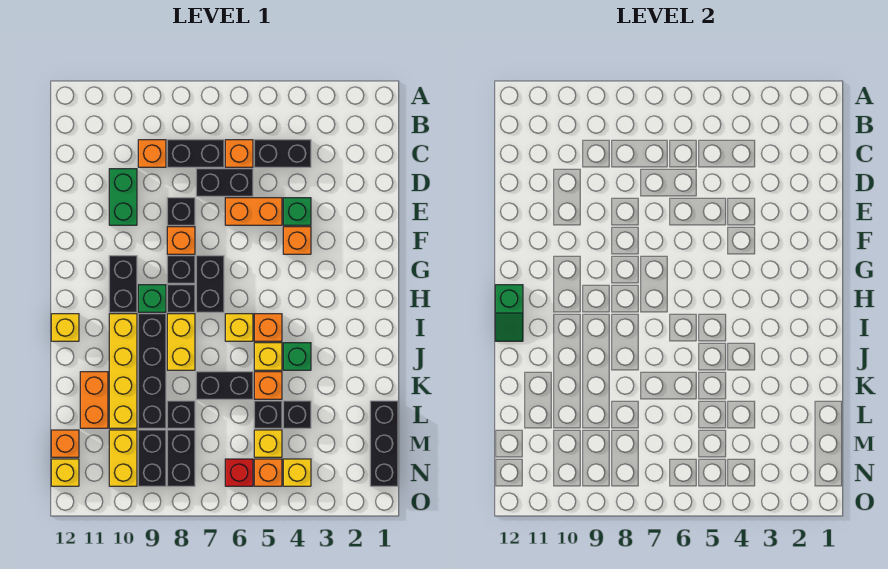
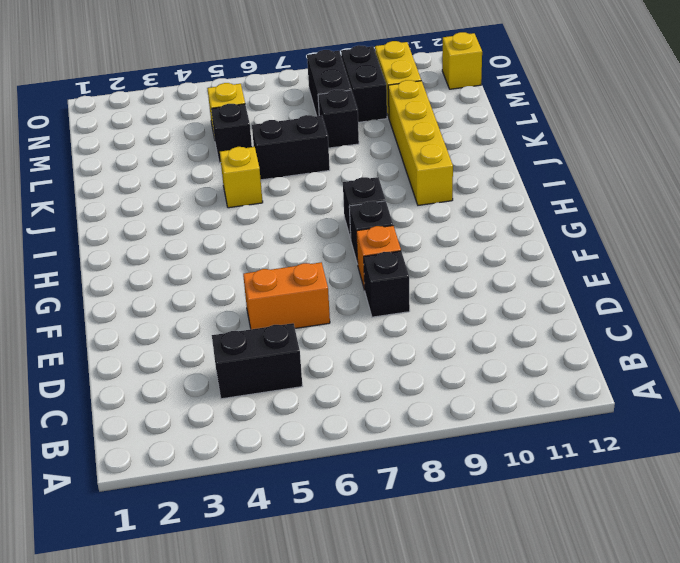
none -> orange 1x1 brick [225,140,253,167]
none -> black 1x2 brick [167,140,224,167]
none -> orange 1x1 brick [138,140,166,167]
none -> black 1x2 brick [196,169,253,196]

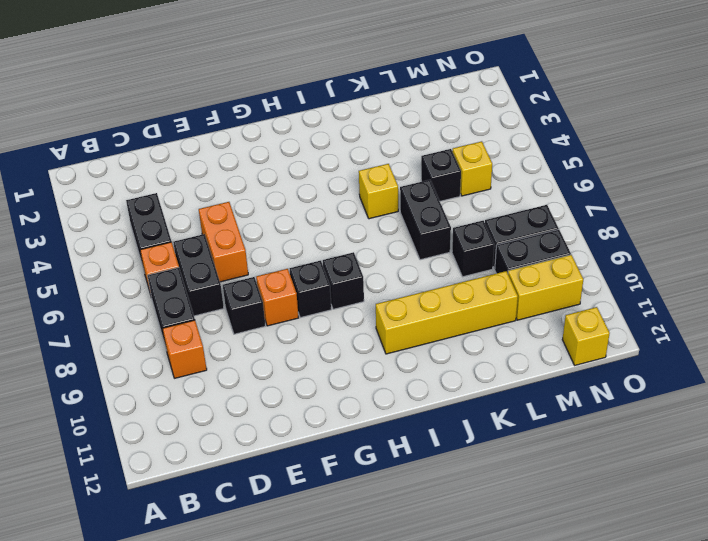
none -> green 1x2 brick [109,169,137,225]
none -> green 1x1 brick [283,198,311,225]
none -> orange 1x1 brick [283,227,311,254]
none -> black 1x2 brick [196,256,224,312]

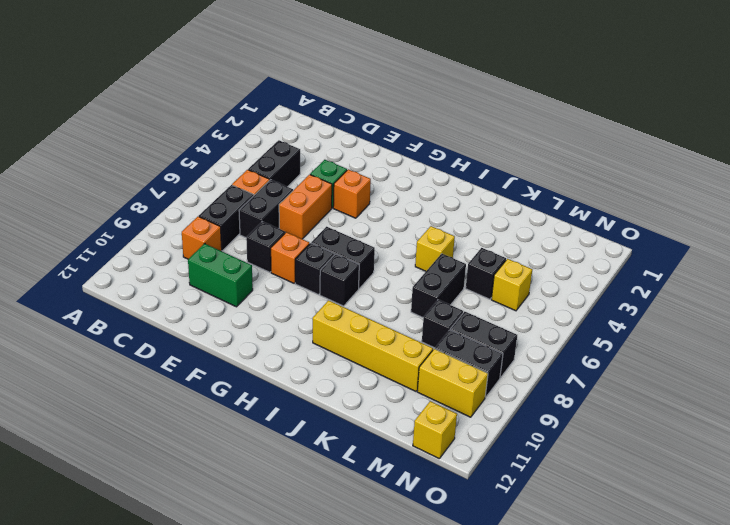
none -> black 1x2 brick [109,256,137,312]
none -> green 1x1 brick [138,285,166,312]
none -> orange 1x1 brick [254,314,282,341]
none -> yellow 1x1 brick [225,314,253,341]

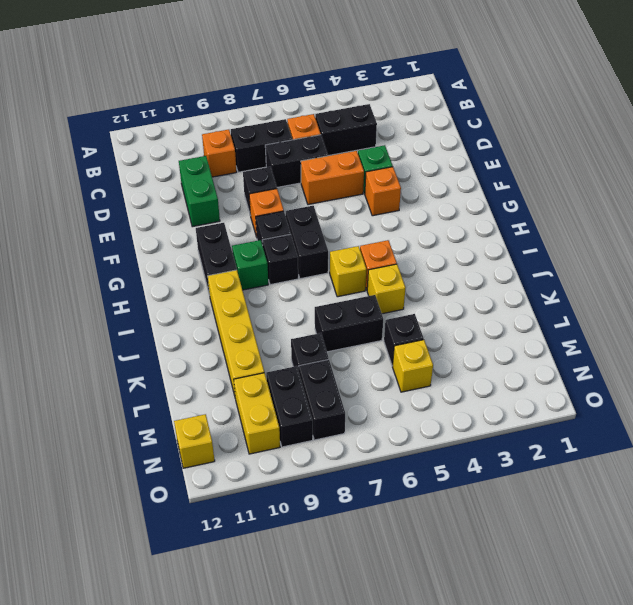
none -> yellow 1x2 brick [167,314,195,370]
none -> black 1x4 brick [138,314,166,428]
none -> yellow 1x1 brick [51,314,79,341]
none -> green 1x1 brick [283,343,311,370]

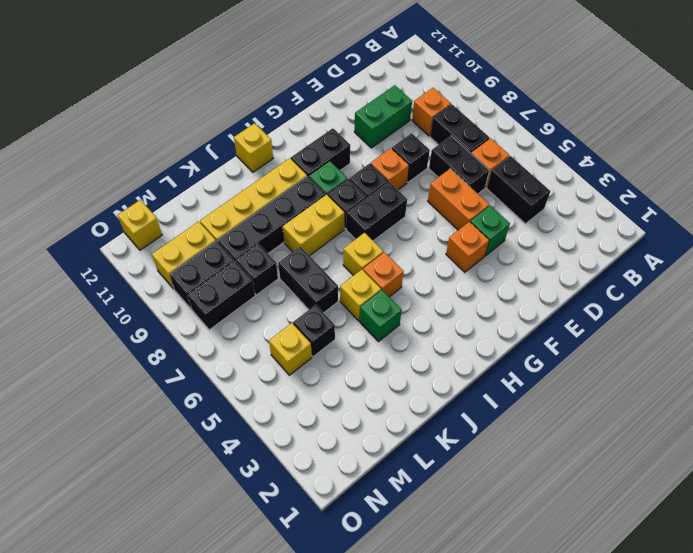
none -> orange 1x1 brick [254,372,282,399]
none -> orange 1x2 brick [80,372,108,428]
none -> black 1x3 brick [370,401,398,486]
none -> black 1x1 brick [283,401,311,428]

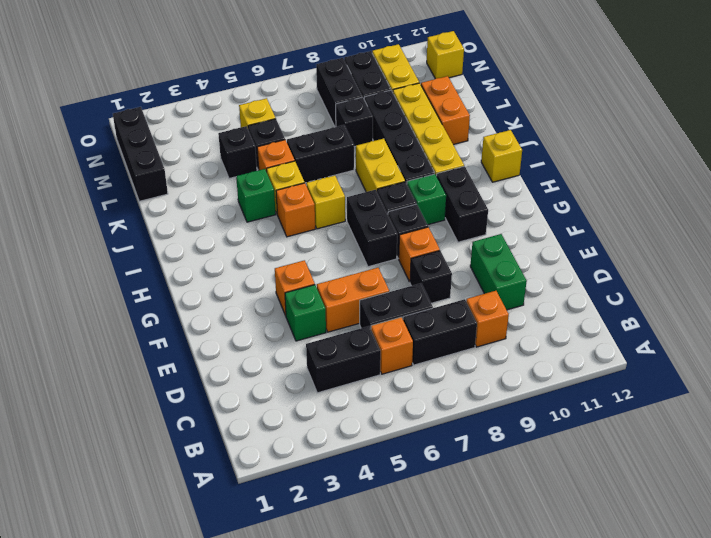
none -> orange 1x1 brick [51,430,79,457]
none -> yellow 1x1 brick [283,459,311,486]
none -> orange 1x1 brick [254,459,282,486]
none -> red 1x1 brick [225,459,253,486]

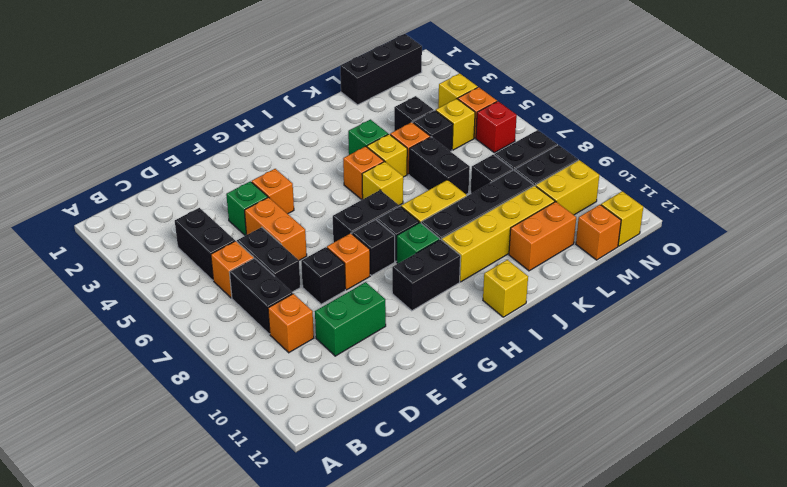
none -> green 1x2 slope [495,285,523,341]

